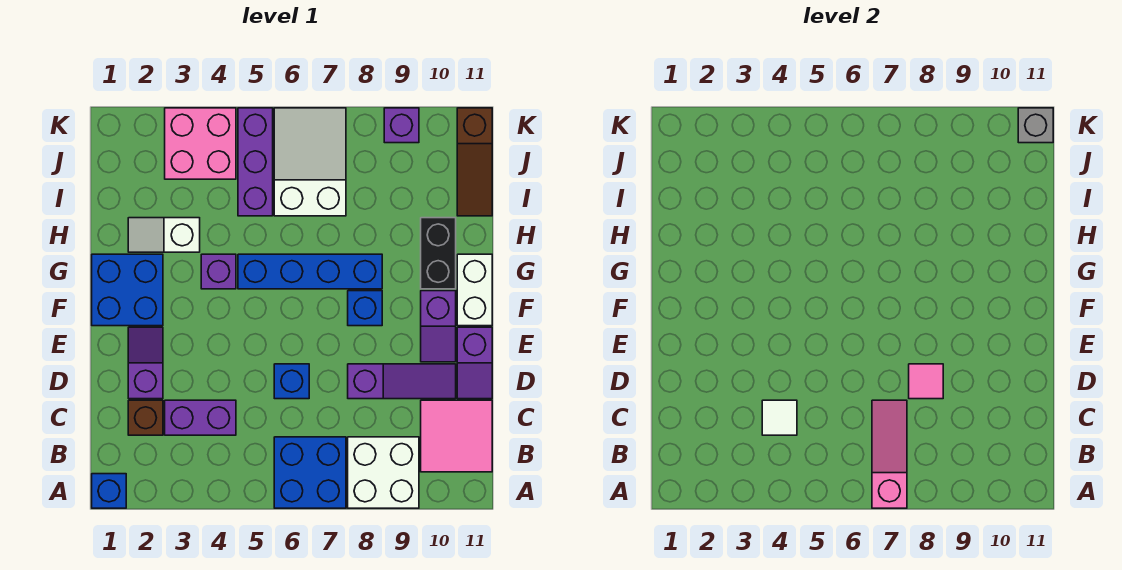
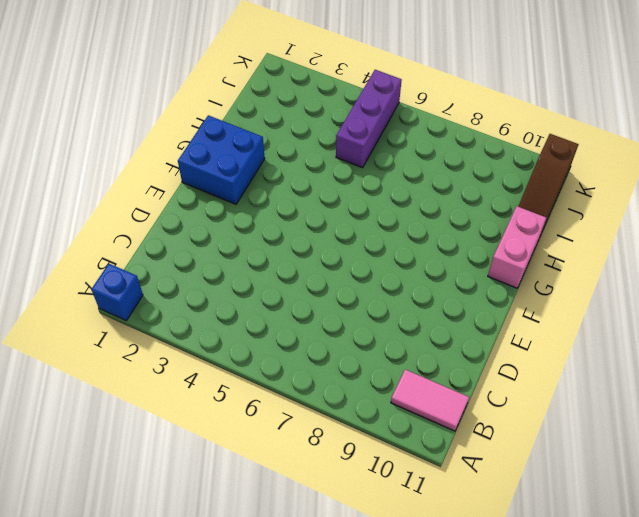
pink 1x2 tile [391,369,469,431] -> pink 2x2 tile [421,400,492,472]
pink 1x2 brick [488,206,546,288] -> white 1x2 brick [457,254,492,326]
none -> blue 2x2 brick [274,437,346,508]
none -> white 2x2 brick [348,437,419,508]
none -> brown 1x1 brick [128,400,163,435]

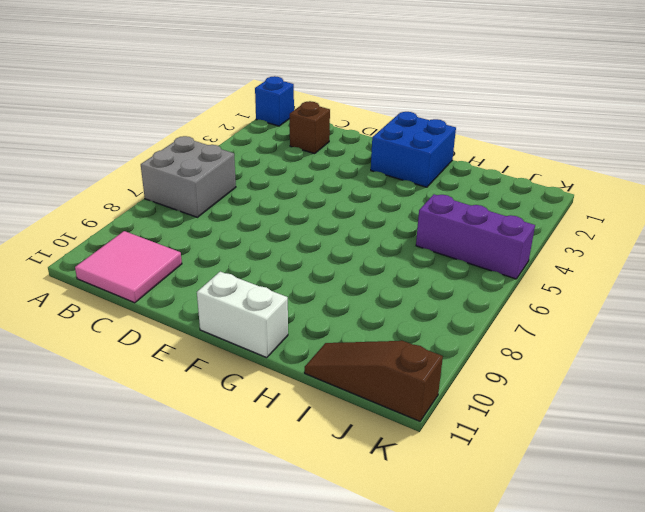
grey 2x2 brick [141,136,236,217] -> blue 2x2 brick [274,437,346,508]
none -> white 2x2 brick [348,437,419,508]
none -> purple 1x2 brick [165,400,236,435]
none -> purple 1x2 slope [128,327,163,399]

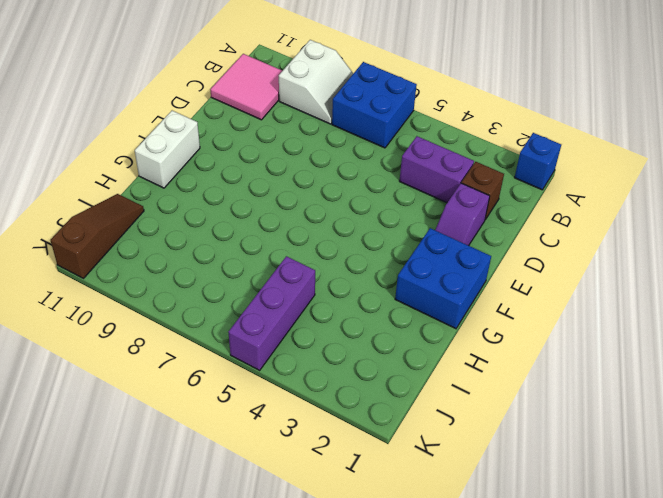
white 2x2 slope [279,40,353,124] -> white 2x2 brick [348,437,419,508]
none -> blue 1x1 brick [274,364,309,399]
none -> purple 1x3 slope [348,364,456,399]
none -> purple 1x2 slope [457,327,492,399]

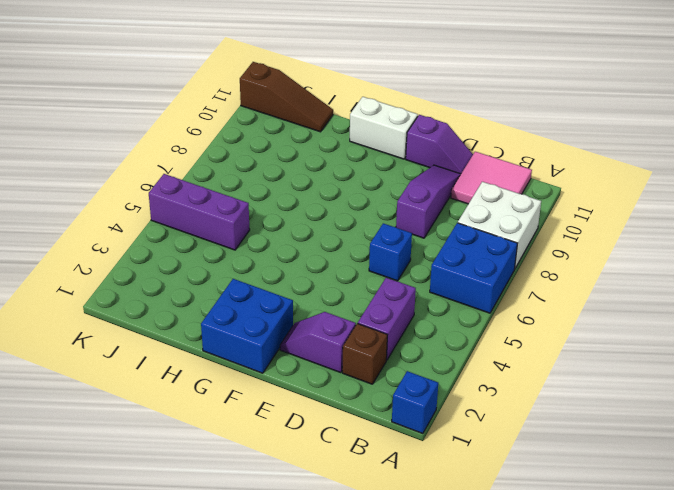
none -> purple 1x2 slope [421,291,456,362]
none -> blue 1x1 brick [348,291,382,326]
none -> purple 1x1 brick [201,254,236,289]

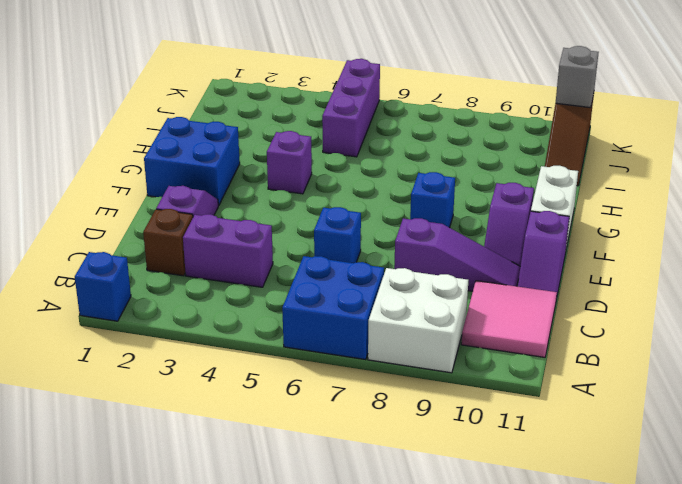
none -> blue 1x4 brick [238,254,382,289]
none -> black 1x2 brick [421,218,456,289]
none -> white 1x2 slope [128,218,200,252]

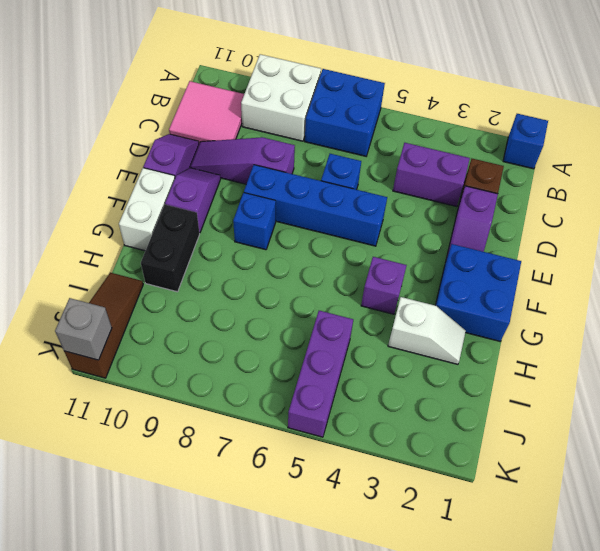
blue 1x4 brick [244,165,387,246] -> blue 1x4 brick moved to [238,254,382,289]
none -> white 2x3 slope [274,108,346,216]
none -> pink 2x2 brick [165,108,236,179]
none -> purple 1x1 brick [384,108,419,143]

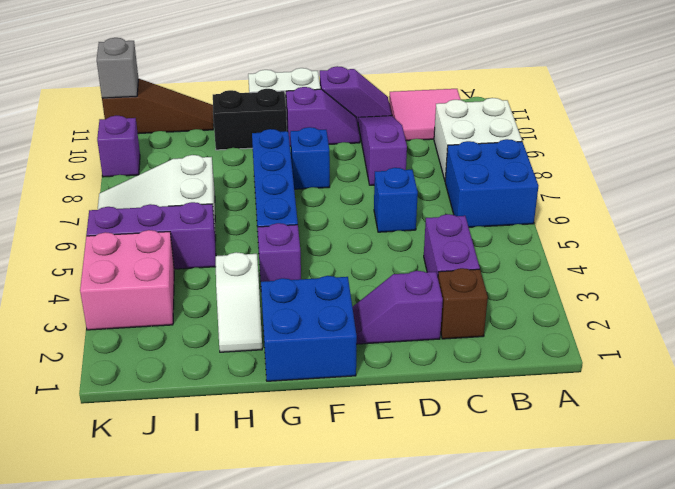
none -> blue 1x1 brick [92,474,126,508]
none -> pink 1x3 slope [872,400,907,508]
none -> white 1x1 tile [762,400,797,435]

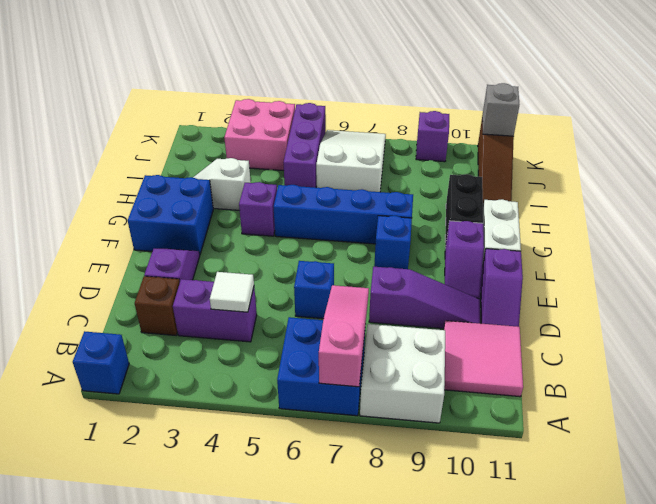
none -> pink 1x1 tile [909,364,943,399]

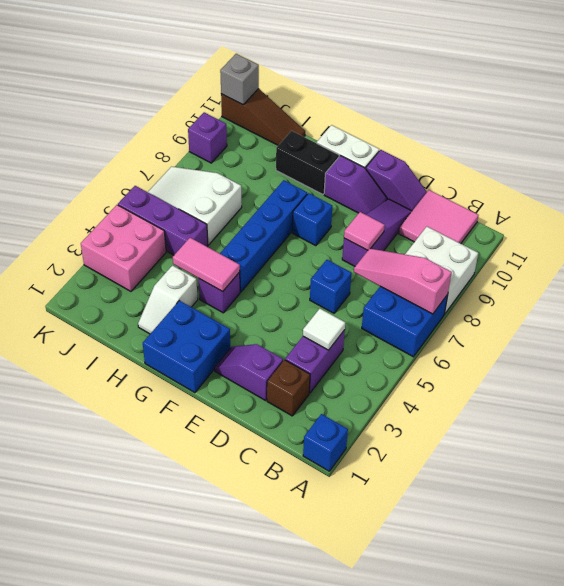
pink 1x2 tile [173,238,240,291] -> none

